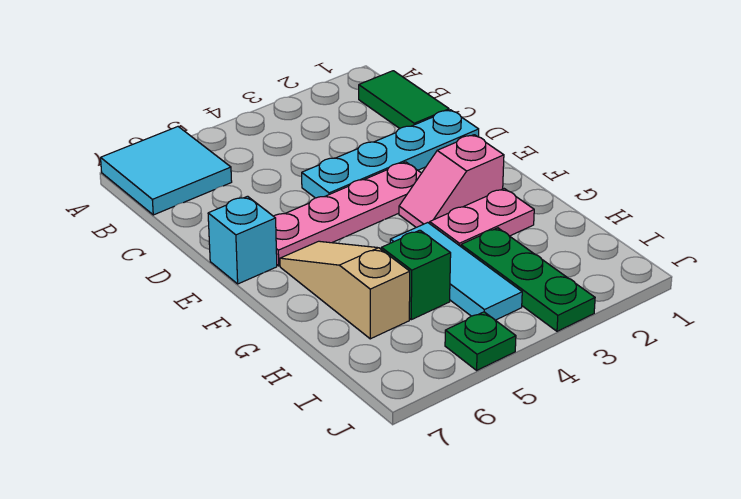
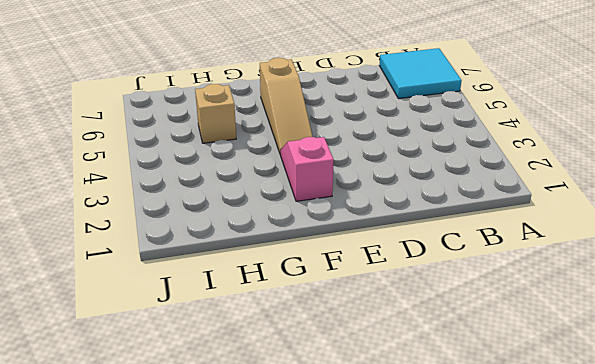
tan 1x3 slope [260,58,313,155] -> tan 1x3 slope turned to [280,241,410,339]
tan 1x1 brick [195,84,236,143] -> green 1x1 brick [381,230,451,320]
none -> green 1x2 tile [359,71,449,128]
none -> cyan 1x4 plate [302,110,479,198]
none -> pink 1x4 plate [274,162,421,266]

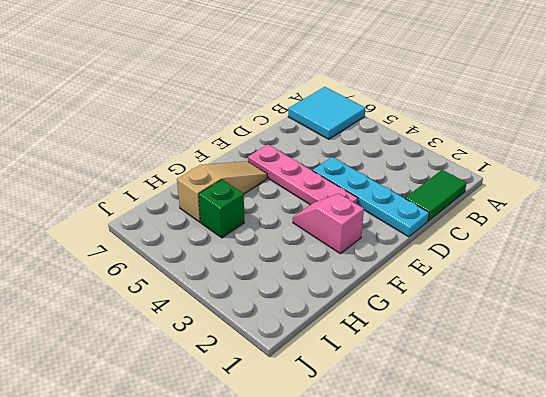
none -> cyan 1x1 brick [208,196,277,284]
none -> pink 1x2 plate [430,189,534,246]
none -> cyan 1x3 tile [390,223,522,320]

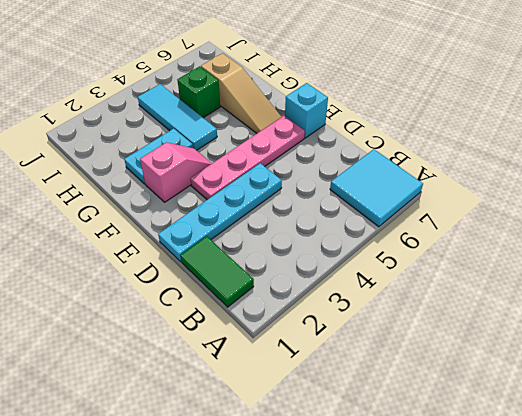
cyan 1x2 plate [124,128,193,184] -> pink 1x2 plate [430,189,534,246]
none -> green 1x3 plate [461,228,595,331]
none -> green 1x1 plate [445,312,516,370]

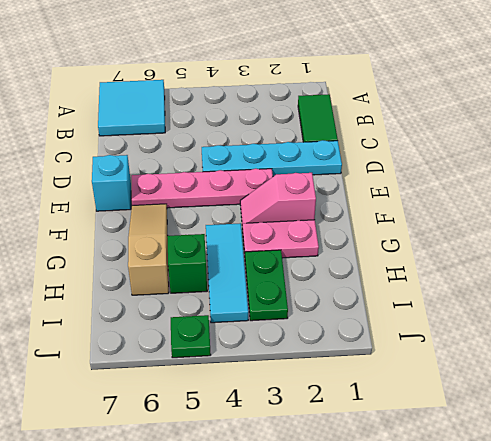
green 1x2 plate [245,250,288,321] -> green 1x3 plate [461,228,595,331]

